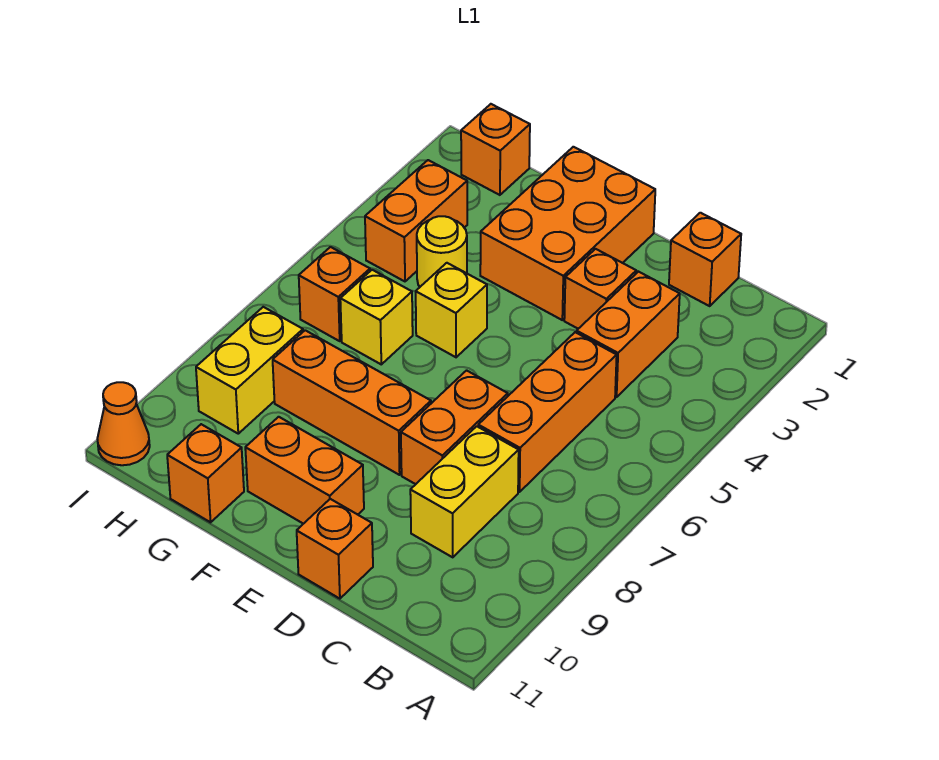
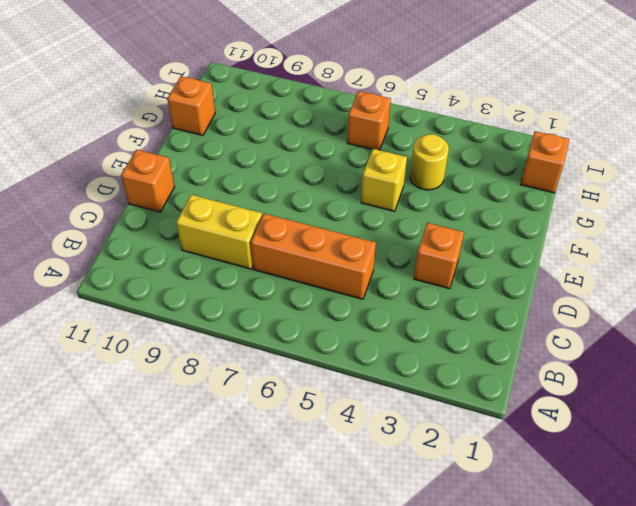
none -> orange 1x1 brick [669,213,741,306]
none -> orange 1x2 brick [577,271,680,397]
none -> orange 1x2 brick [401,370,508,484]

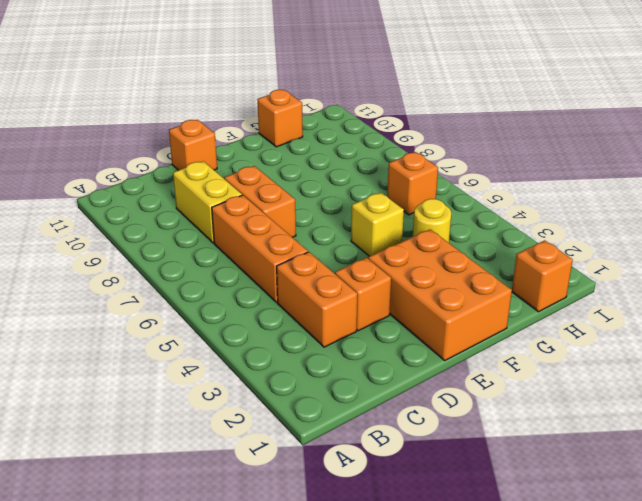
none -> orange 1x1 brick [669,213,741,306]
none -> orange 1x3 brick [273,330,431,475]
none -> orange 1x2 brick [245,417,364,524]

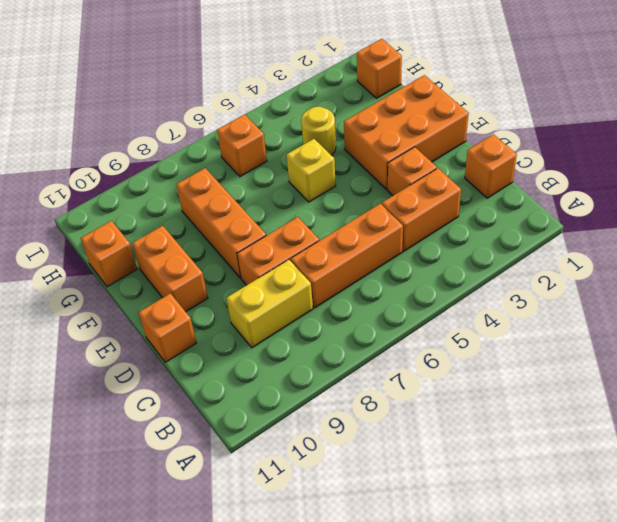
none -> yellow 1x1 brick [340,270,413,364]
none -> orange 1x2 brick [365,160,467,281]
none -> yellow 1x2 brick [196,307,303,434]

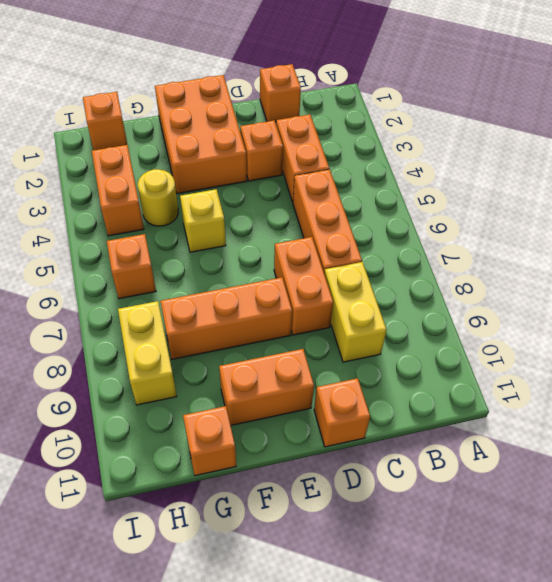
none -> yellow 1x1 brick [340,270,413,364]
none -> orange 1x1 cone [97,382,150,465]

